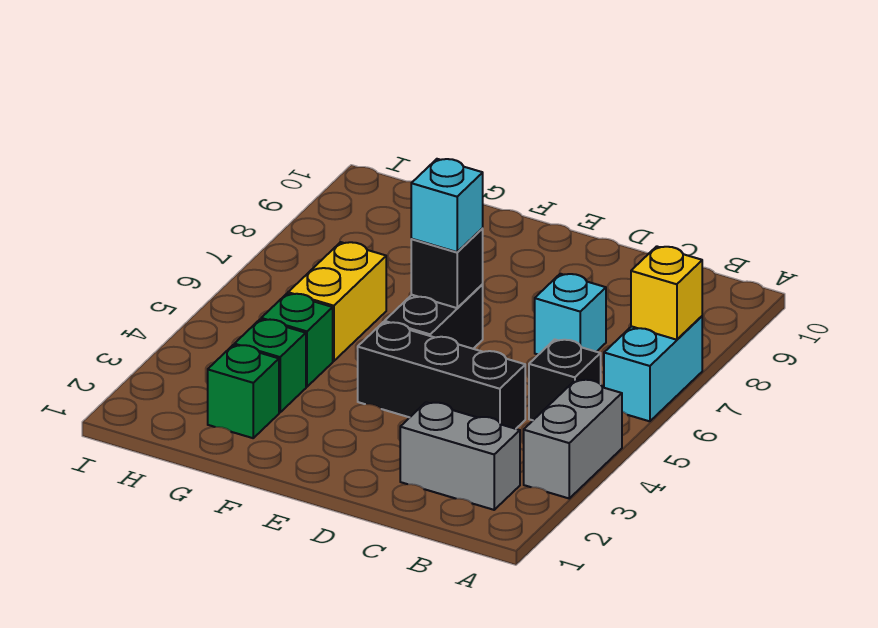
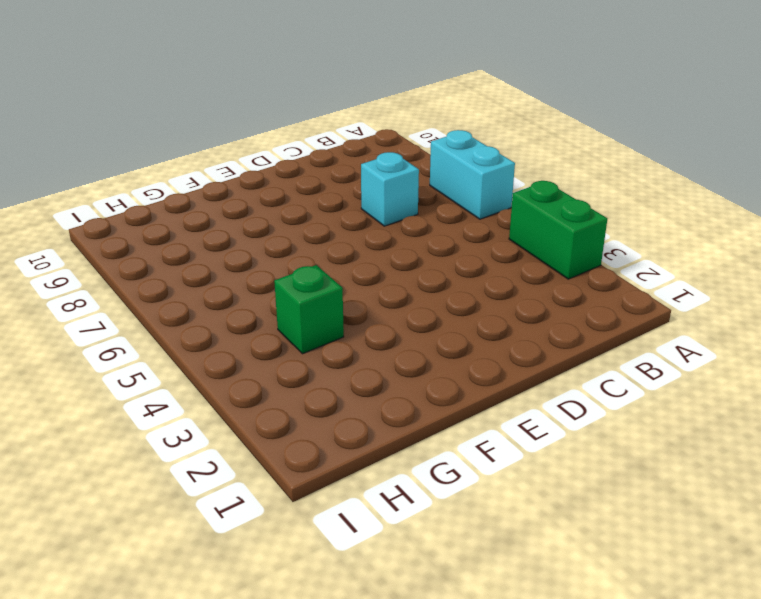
green 1x2 brick [509,181,607,279] -> grey 1x2 brick [524,380,622,498]
none -> grey 1x2 brick [400,402,520,510]
none -> black 1x1 brick [529,339,601,420]
none -> black 1x3 brick [358,322,525,429]

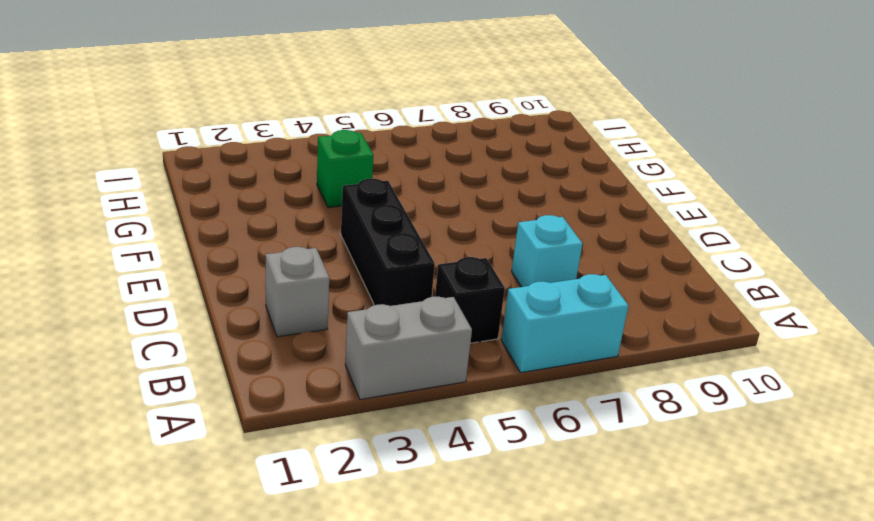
grey 1x1 brick [266,247,329,337] -> grey 1x2 brick [400,402,520,510]
none -> black 1x2 brick [384,285,483,349]
none -> green 1x1 brick [208,345,279,438]
none -> green 1x1 brick [234,319,306,412]

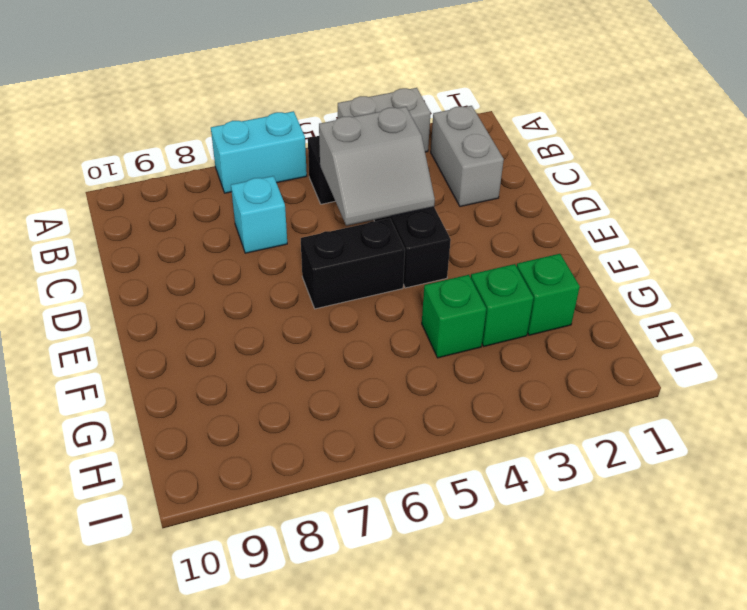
grey 2x2 slope [319,107,435,226] -> none
none -> yellow 1x2 brick [288,242,386,361]
none -> yellow 1x1 brick [631,246,702,340]
none -> black 1x1 brick [411,229,483,308]

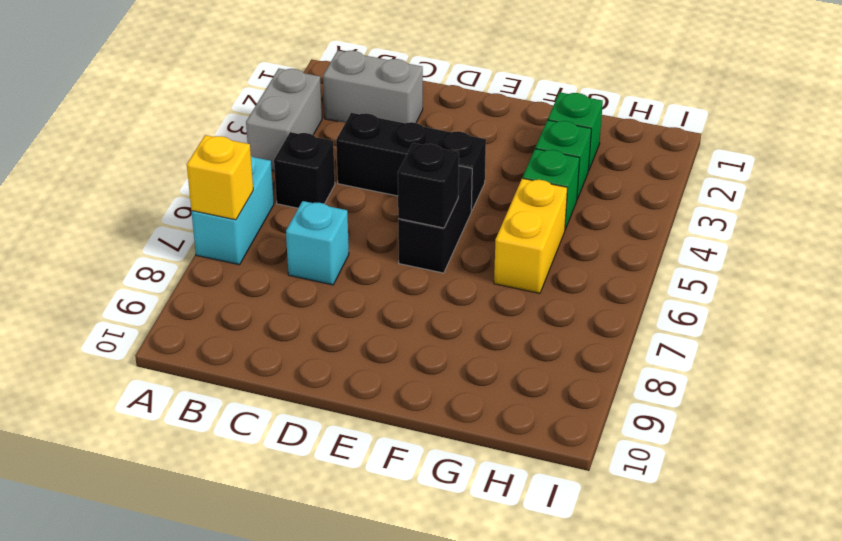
none -> cyan 1x1 brick [411,159,483,252]

